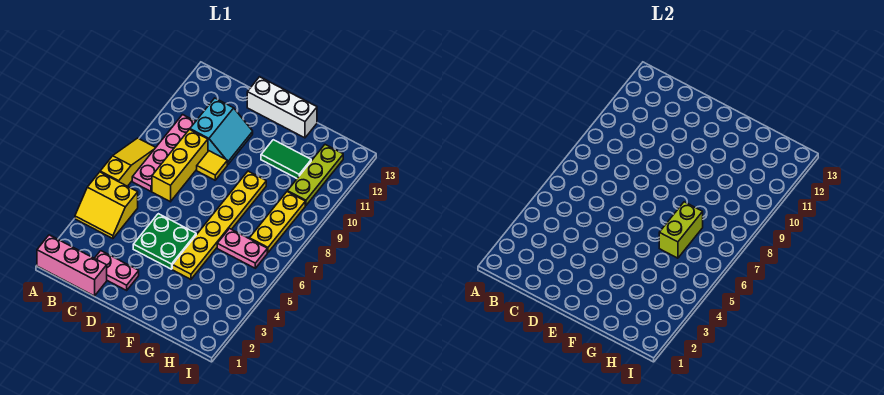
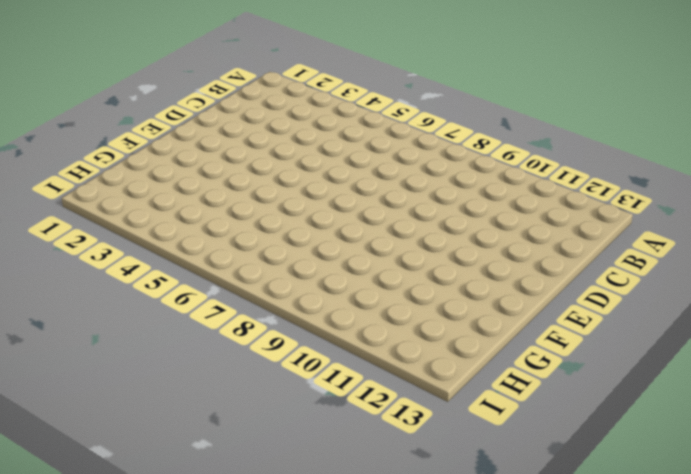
none -> pink 1x3 brick [37,235,107,296]
none -> yellow 2x2 slope [75,172,138,239]
none -> yellow 1x3 slope [100,138,156,186]

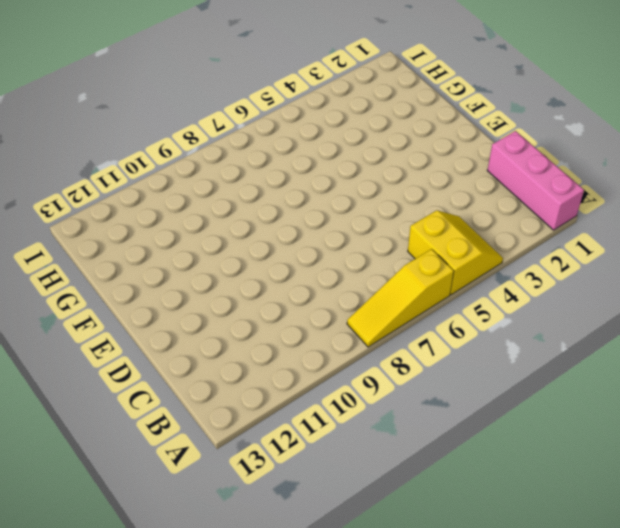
none -> pink 1x4 plate [132,115,196,191]
none -> pink 1x2 plate [94,251,139,290]
none -> yellow 1x3 brick [152,130,208,202]

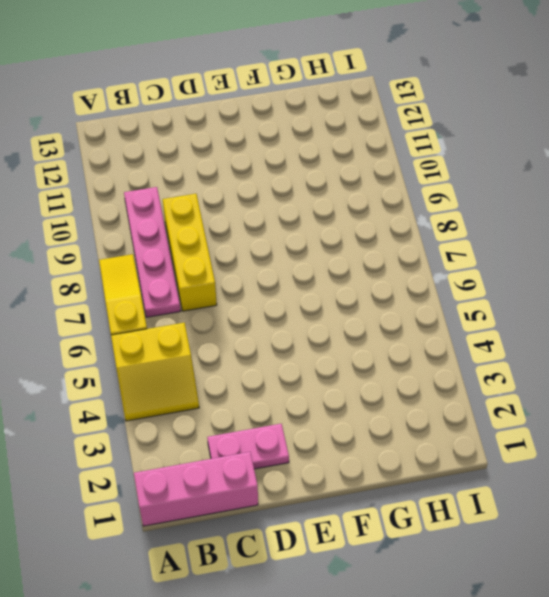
none -> cyan 2x2 slope [190,98,253,165]
none -> green 2x2 plate [133,214,196,269]
none -> yellow 1x1 tile [197,151,227,180]

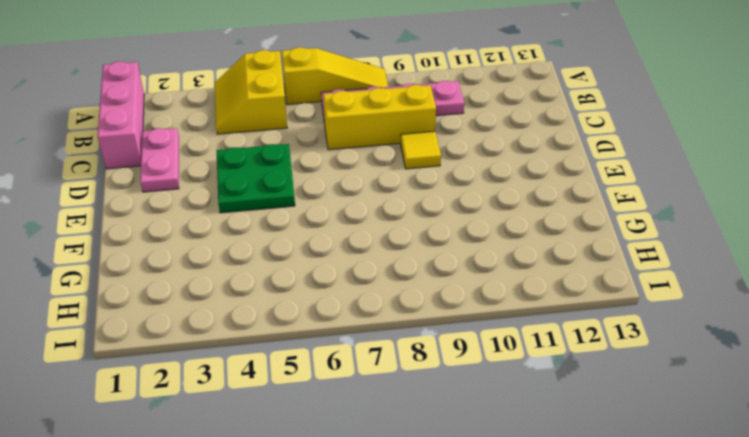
none -> cyan 2x2 slope [190,98,253,165]
none -> white 1x3 brick [247,77,317,138]
none -> yellow 1x6 plate [172,171,266,279]

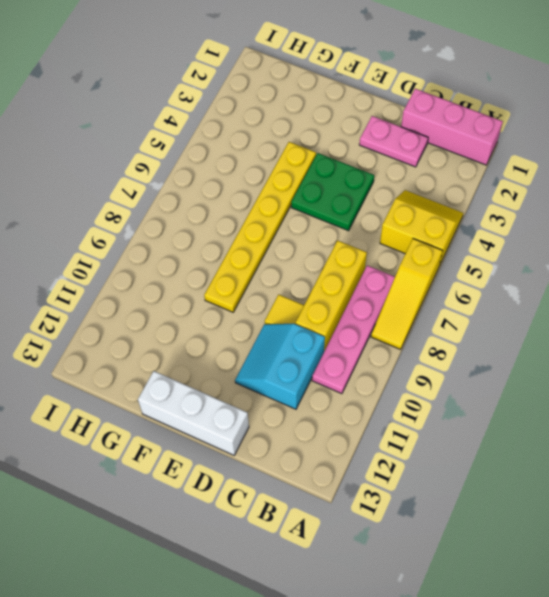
none -> green 1x2 tile [261,140,311,178]
none -> pink 1x2 plate [217,229,267,268]
none -> yellow 1x3 plate [250,192,305,253]

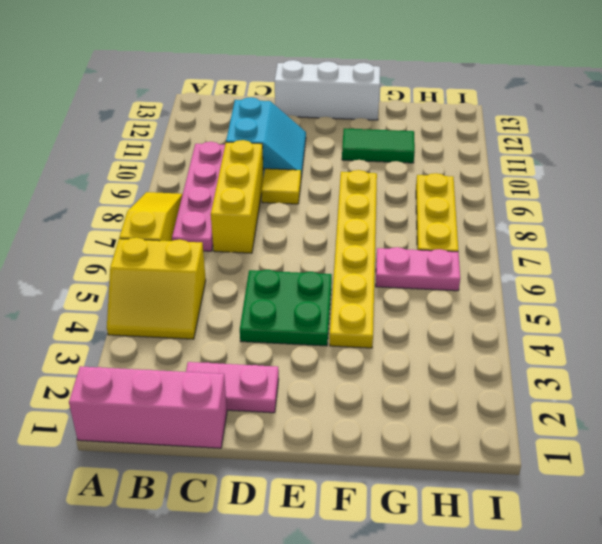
none -> lime 1x3 plate [288,145,343,205]
none -> lime 1x2 brick [659,202,703,258]

